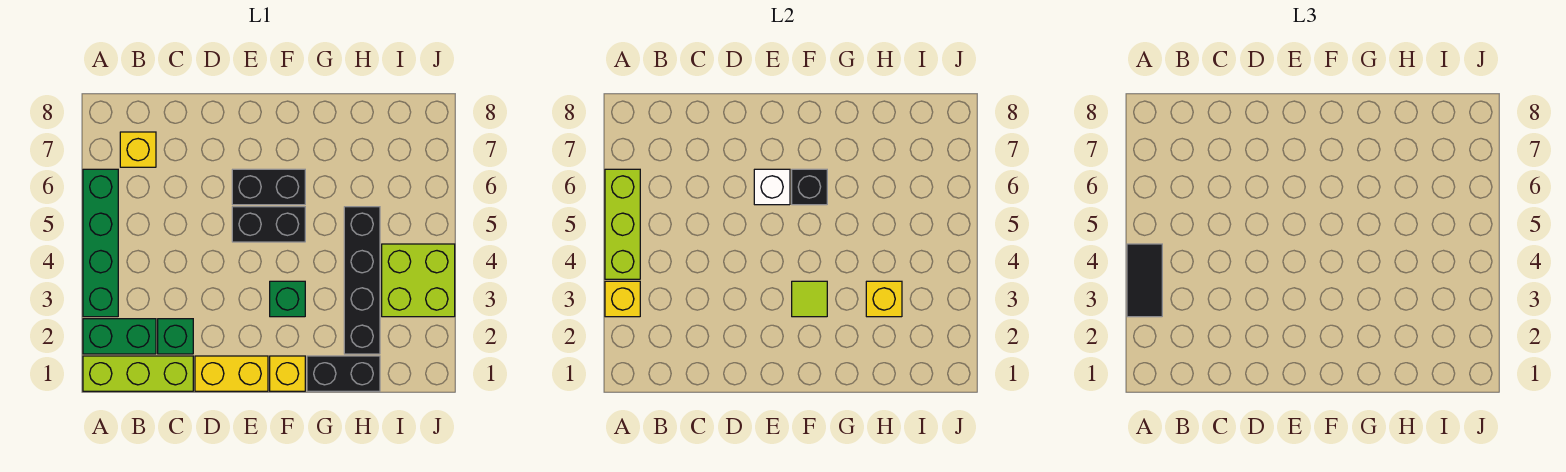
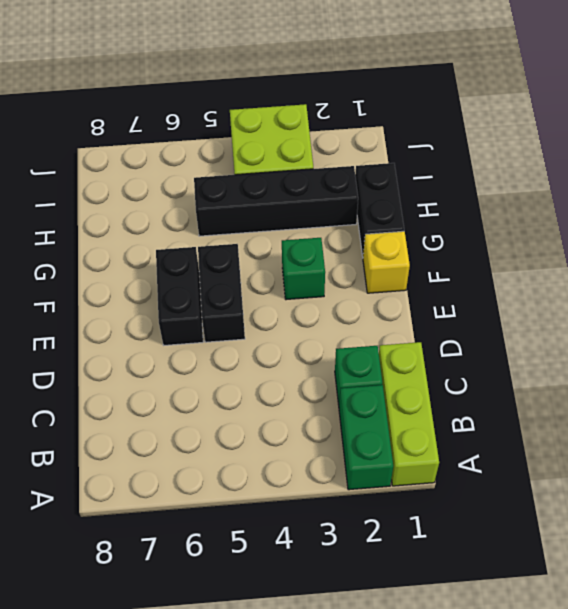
none -> green 1x4 brick [83,169,118,317]
none -> yellow 1x1 brick [120,132,156,167]
none -> yellow 1x2 brick [195,356,268,391]

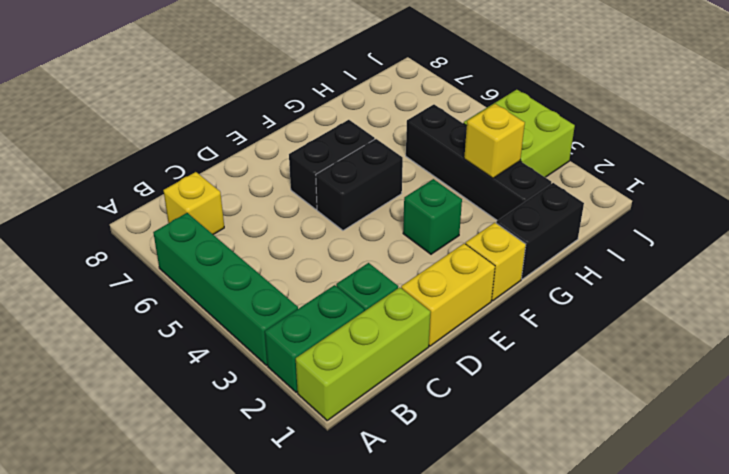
none -> yellow 1x1 brick [605,281,640,317]
none -> lime 1x3 brick [605,169,640,279]
none -> white 1x1 brick [754,169,790,205]

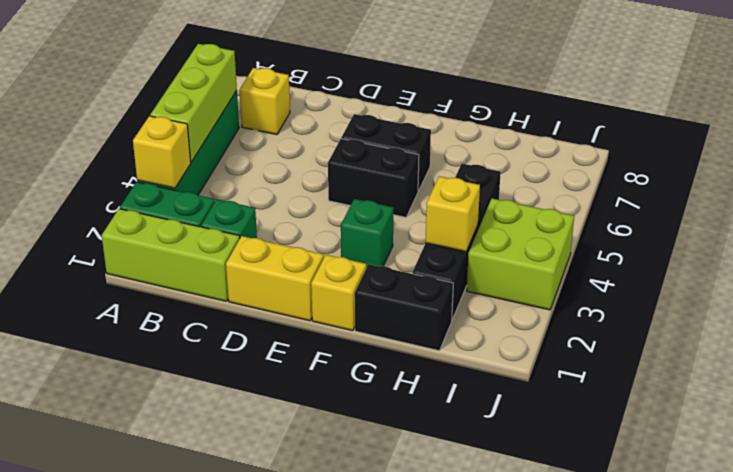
none -> white 1x1 brick [754,169,790,205]
none -> lime 1x1 tile [792,281,827,317]
none -> black 1x1 brick [792,169,827,205]

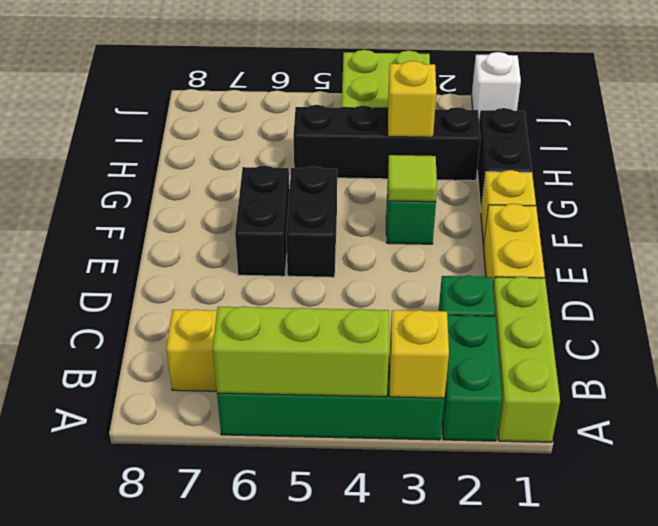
white 1x1 brick [472,52,521,119] -> white 1x1 brick moved to [754,169,790,205]
none -> black 1x1 brick [792,169,827,205]
none -> black 1x2 tile [1127,244,1162,317]

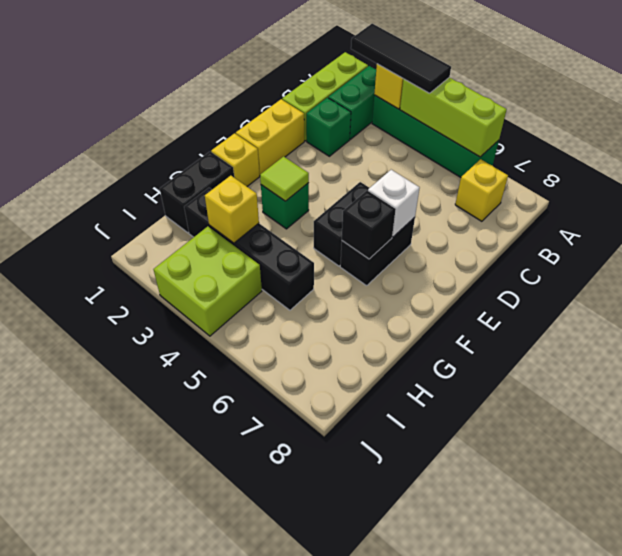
black 1x3 tile [351,24,451,93] -> black 1x2 tile [1127,244,1162,317]

